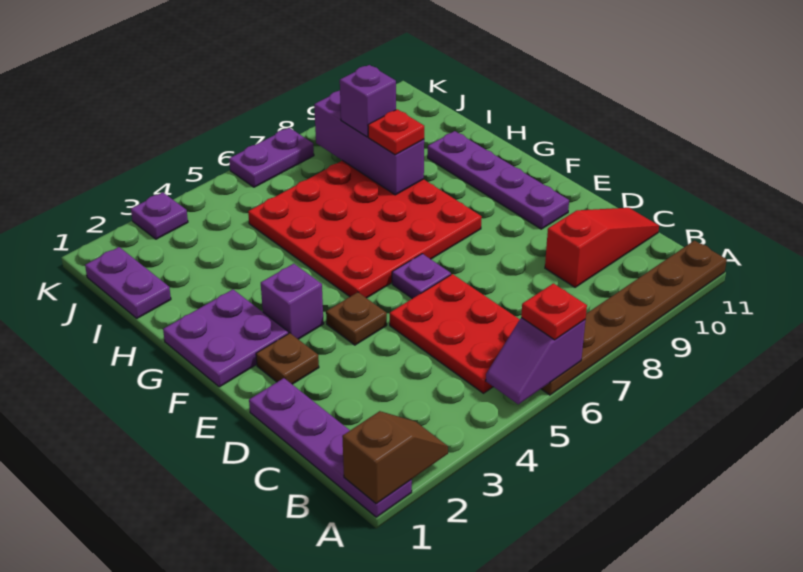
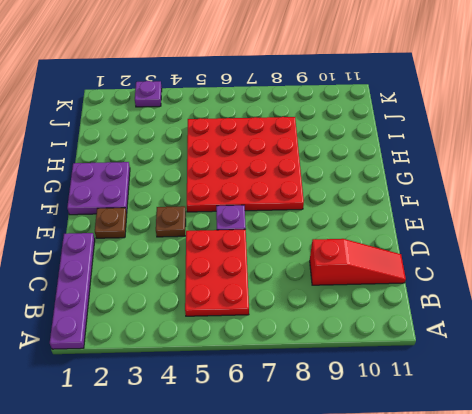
none -> brown 1x6 plate [541,241,727,395]
none -> purple 1x4 plate [428,131,569,229]
none -> purple 1x1 brick [261,264,324,339]

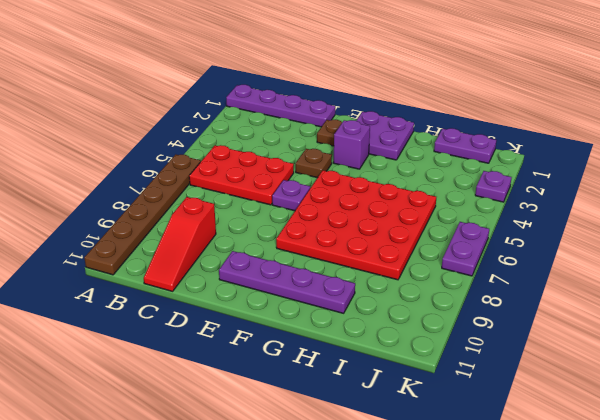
none -> brown 1x2 slope [342,411,448,504]
none -> purple 1x2 slope [486,318,585,404]
none -> purple 1x3 brick [314,91,424,195]

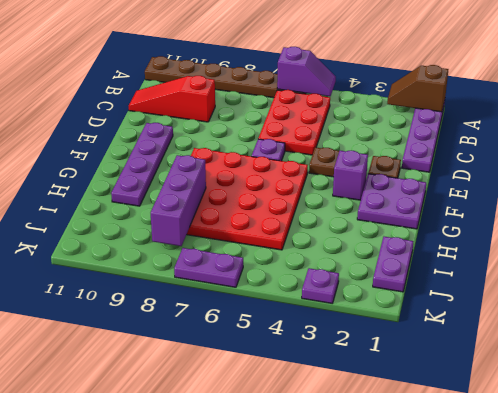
none -> red 1x1 plate [521,283,587,340]
none -> red 1x1 plate [368,109,424,155]
none -> purple 1x1 brick [340,65,396,137]

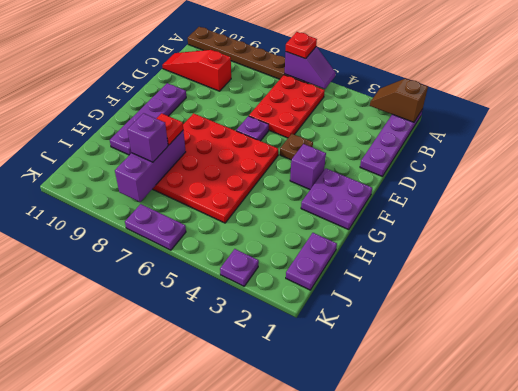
none -> brown 1x1 plate [256,333,319,384]

